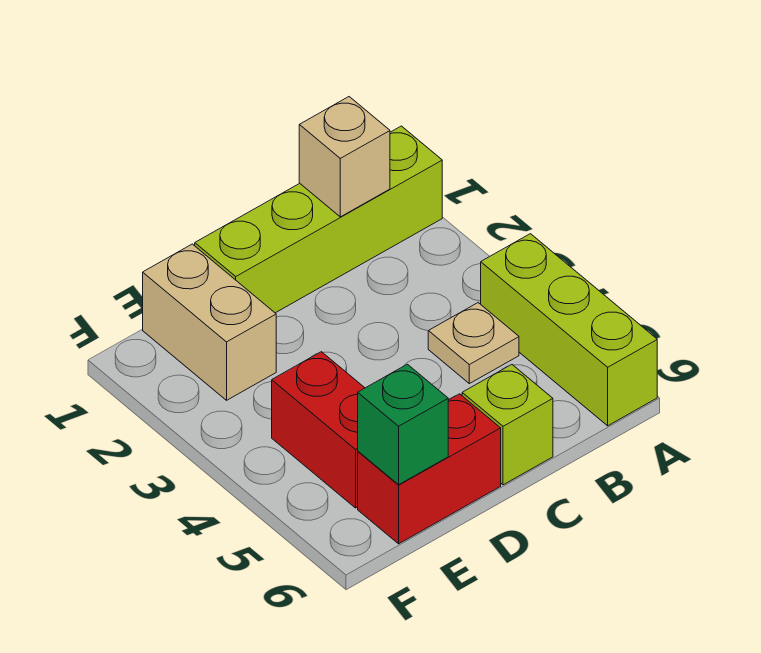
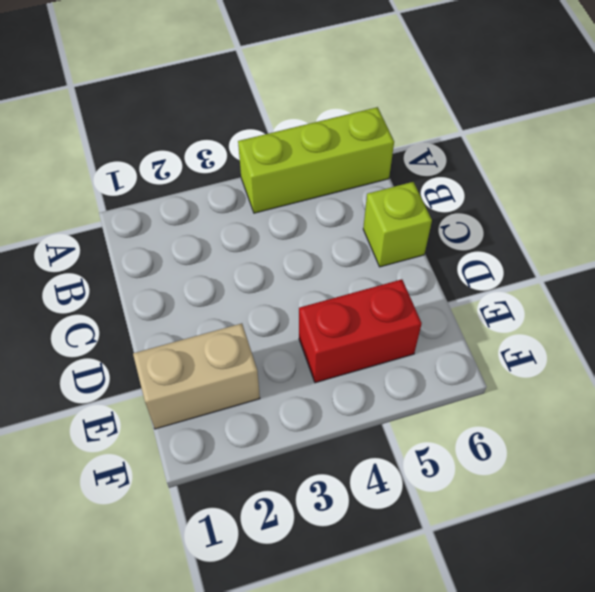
none -> lime 1x4 brick [195,126,442,313]
none -> tan 1x1 plate [428,303,519,384]

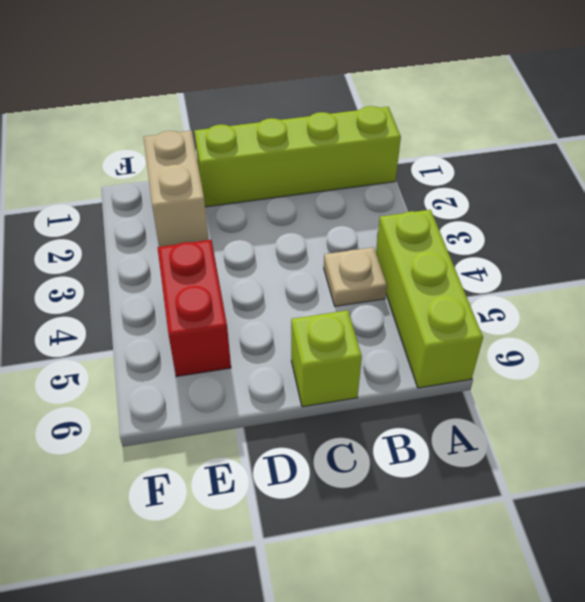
none -> red 1x2 brick [358,394,501,544]
none -> tan 1x1 brick [299,97,390,217]

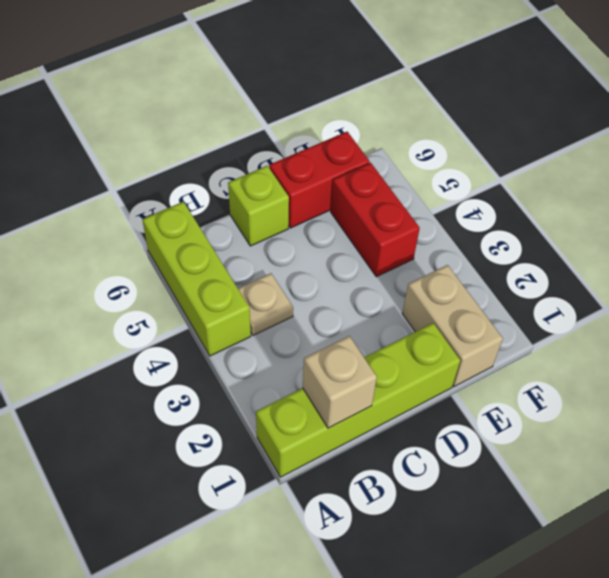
none -> green 1x1 brick [358,364,448,485]

